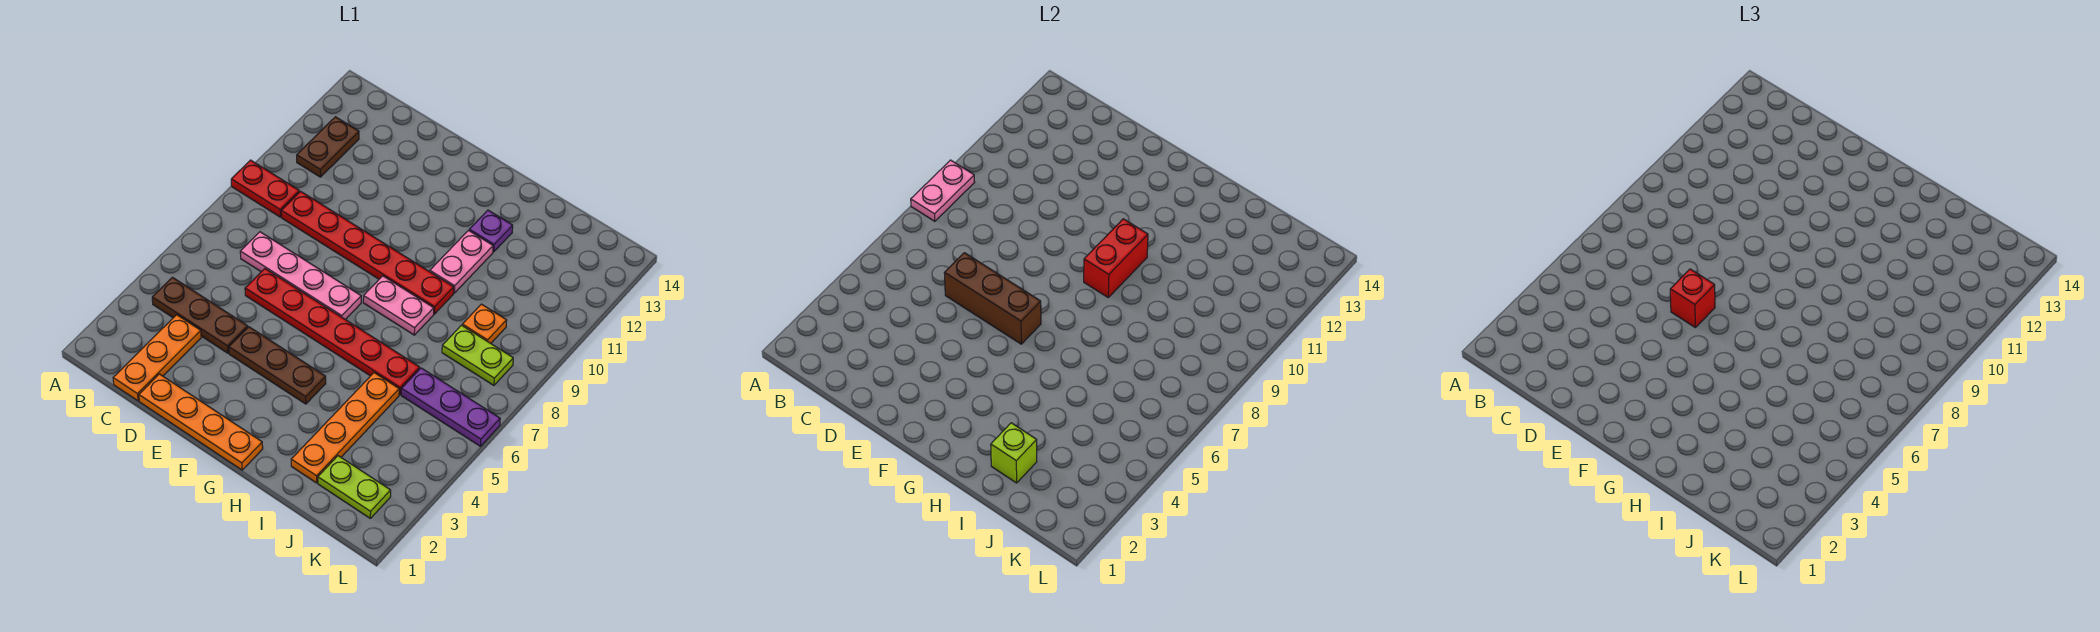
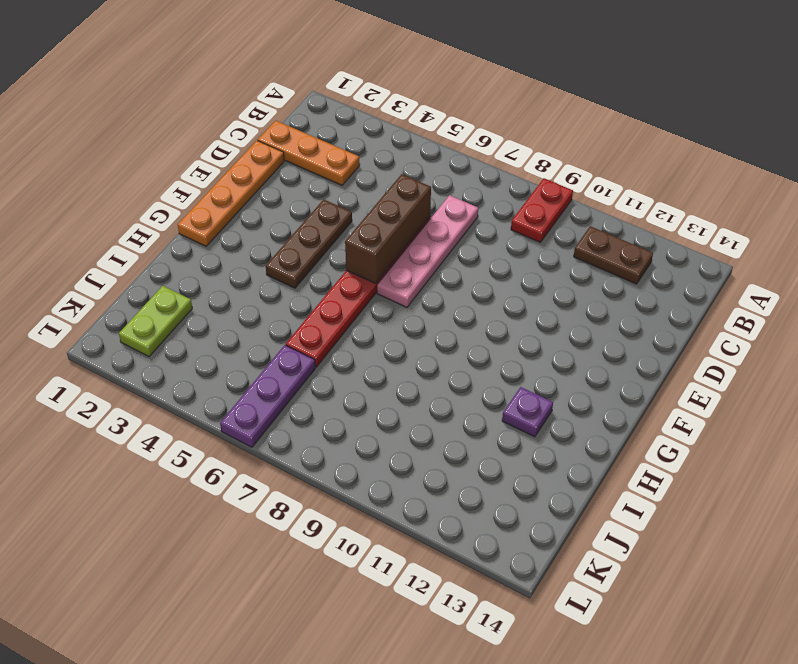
none -> brown 1x3 plate [152,277,248,353]
none -> red 1x6 plate [281,191,454,314]
none -> pink 1x2 plate [363,276,434,335]

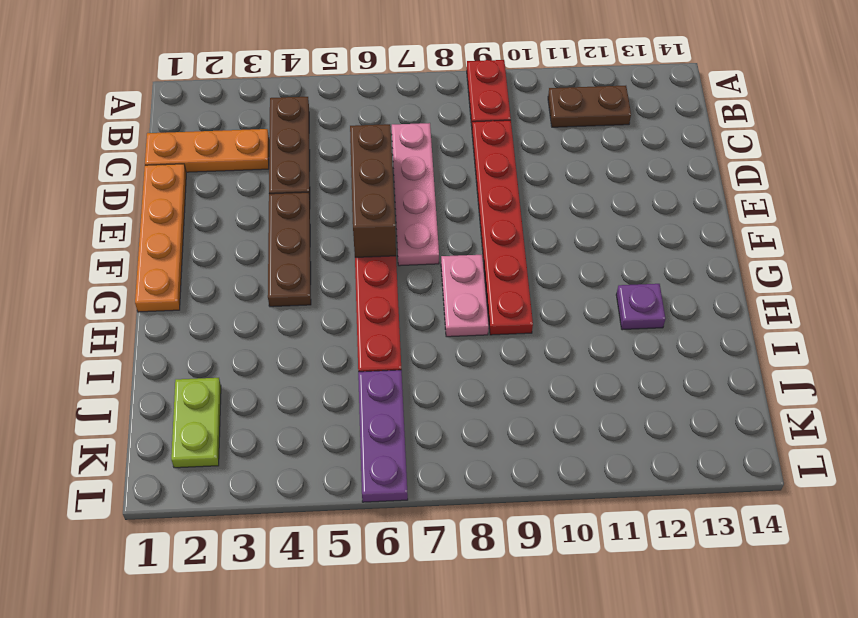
none -> pink 1x2 plate [430,231,493,293]
none -> orange 1x4 plate [291,373,399,483]
none -> lime 1x2 plate [442,325,513,385]

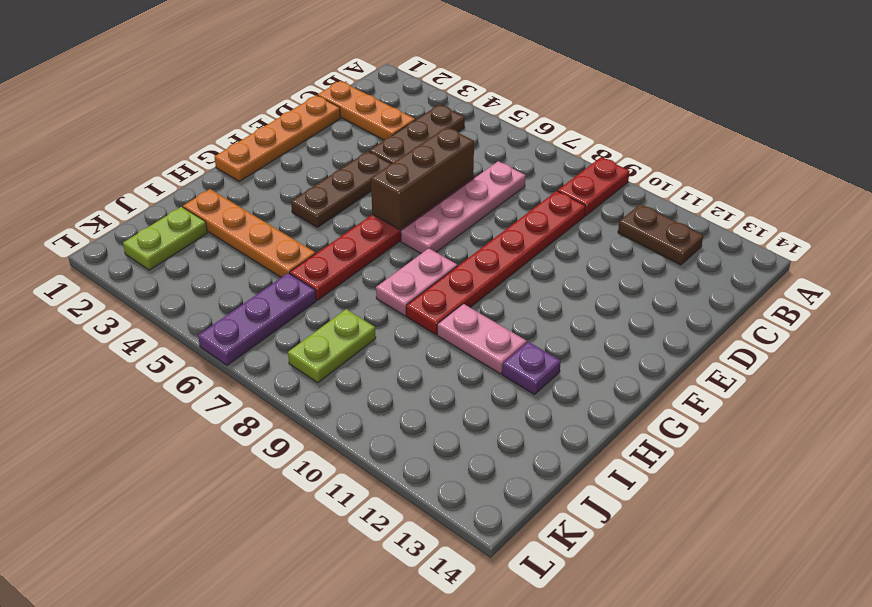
none -> orange 1x1 plate [462,304,507,343]
none -> pink 1x2 plate [911,160,975,221]
none -> red 1x2 brick [1084,219,1148,297]

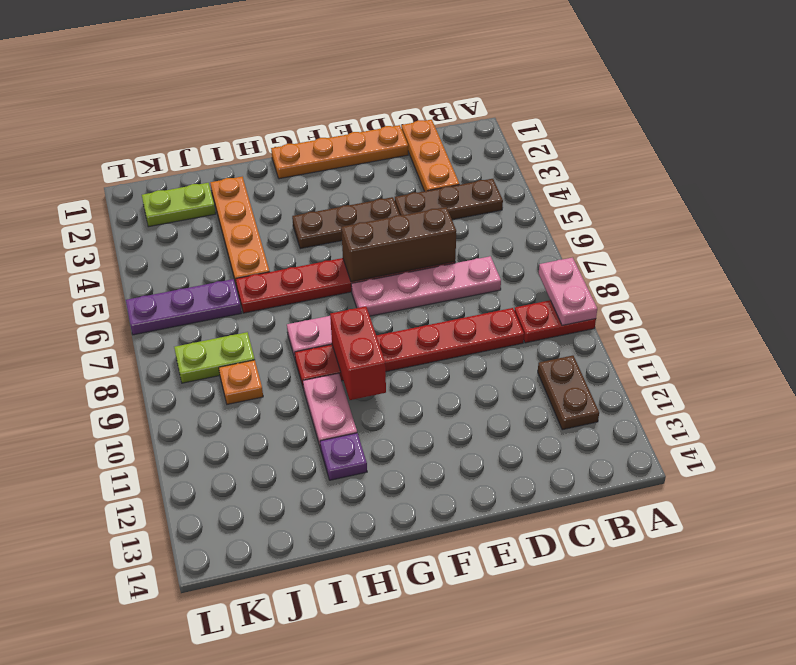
none -> lime 1x1 brick [991,423,1037,483]
none -> red 1x1 brick [1670,269,1715,327]

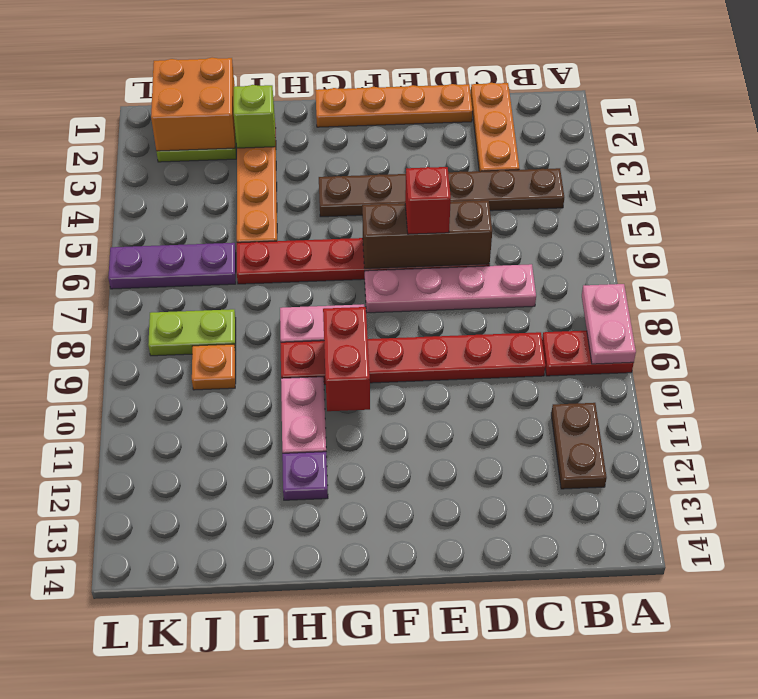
orange 2x2 brick [151,57,235,151] -> none

